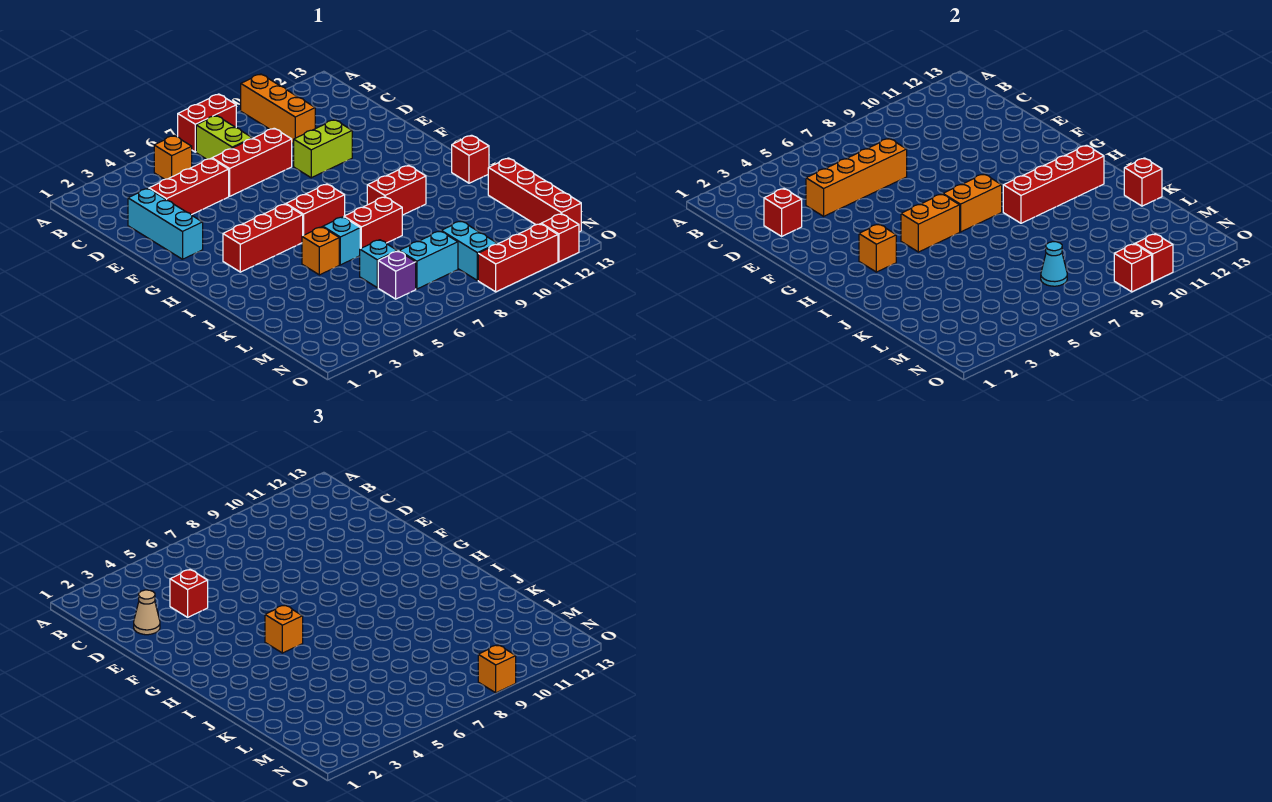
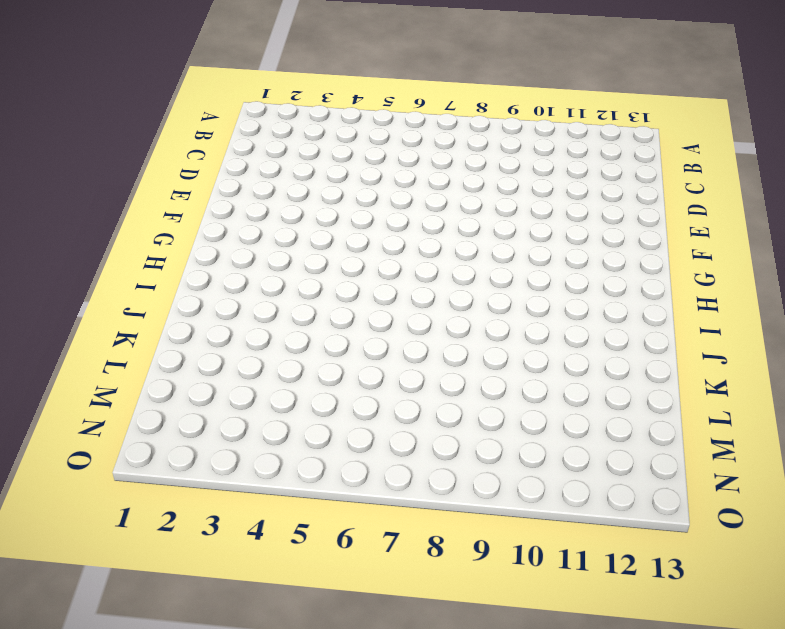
none -> red 1x2 brick [178,94,236,152]
none -> orange 1x3 brick [241,74,315,144]
none -> orange 1x1 brick [154,136,192,179]
none -> lime 1x2 brick [196,116,252,159]

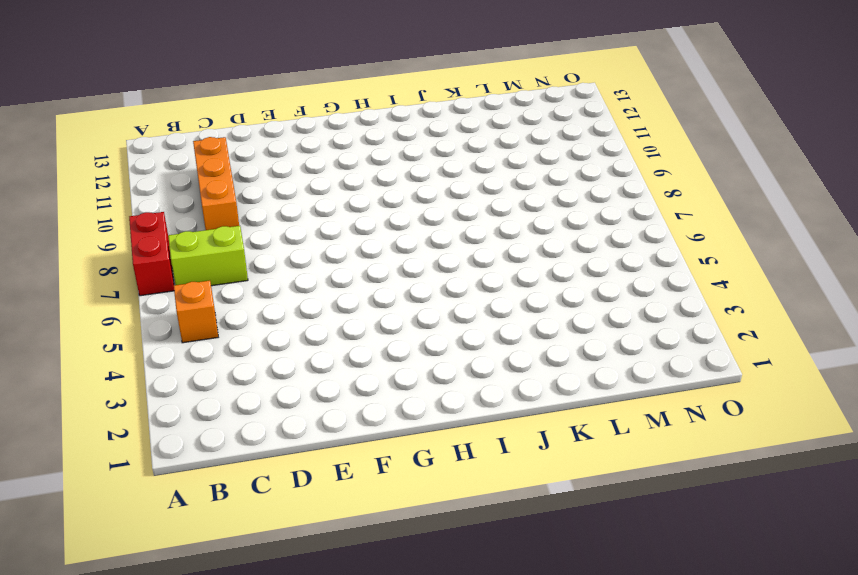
orange 1x3 brick [193,137,239,230] -> orange 1x3 brick turned to [241,74,315,144]
none -> cyan 1x3 brick [128,189,203,259]
none -> red 1x3 brick [149,158,229,215]
none -> red 1x3 brick [212,128,292,196]
none -> lime 1x2 brick [294,120,352,178]

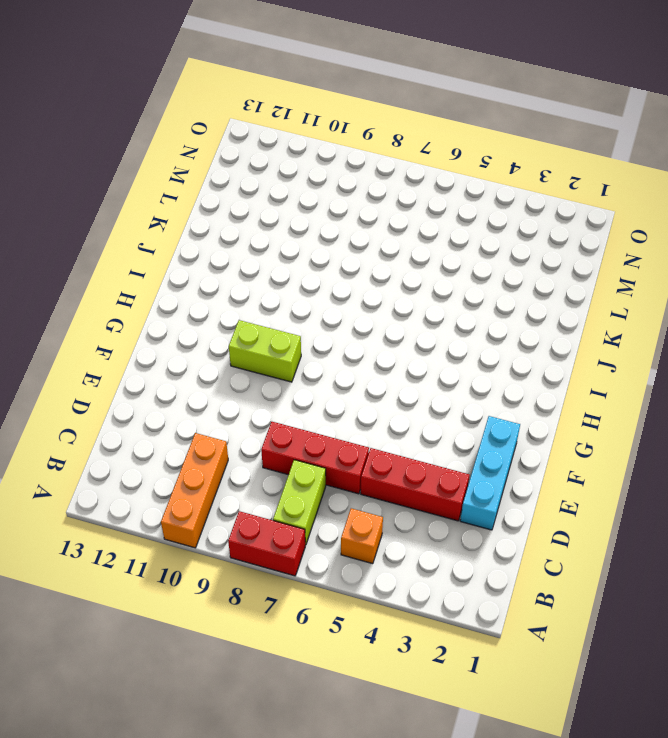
lime 1x2 brick [229,320,301,382] -> lime 1x2 brick moved to [294,120,352,178]
none -> red 1x3 brick [223,204,303,272]
none -> red 1x2 brick [286,184,345,235]
none -> red 1x2 brick [367,165,426,215]
none -> red 1x1 brick [452,135,489,183]

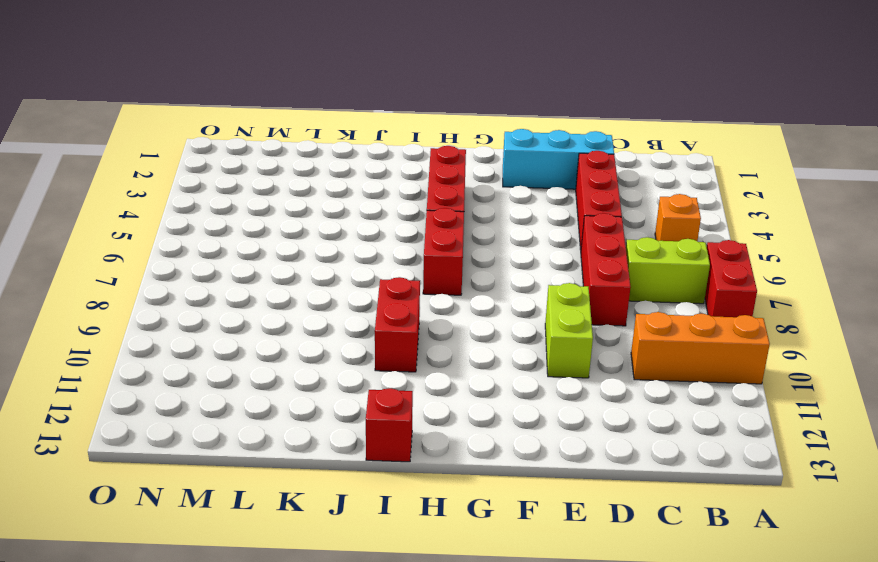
none -> orange 1x1 brick [302,227,339,275]
none -> cyan 1x1 brick [323,217,360,265]
none -> red 1x2 brick [344,197,402,249]
none -> red 1x4 brick [488,158,581,232]

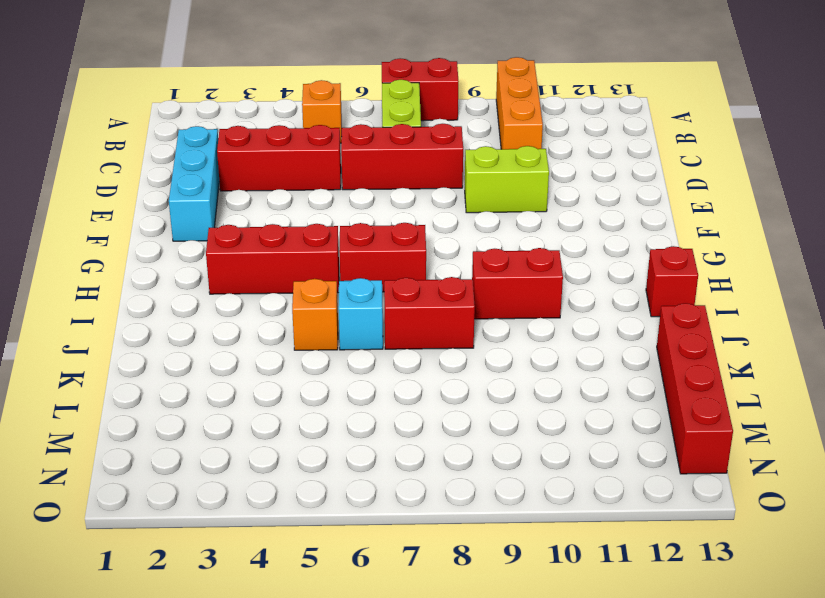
none -> cyan 1x1 brick [360,240,397,288]
none -> purple 1x1 brick [378,251,416,299]
none -> cyan 1x2 brick [399,231,458,289]
none -> cyan 1x2 brick [441,221,497,280]

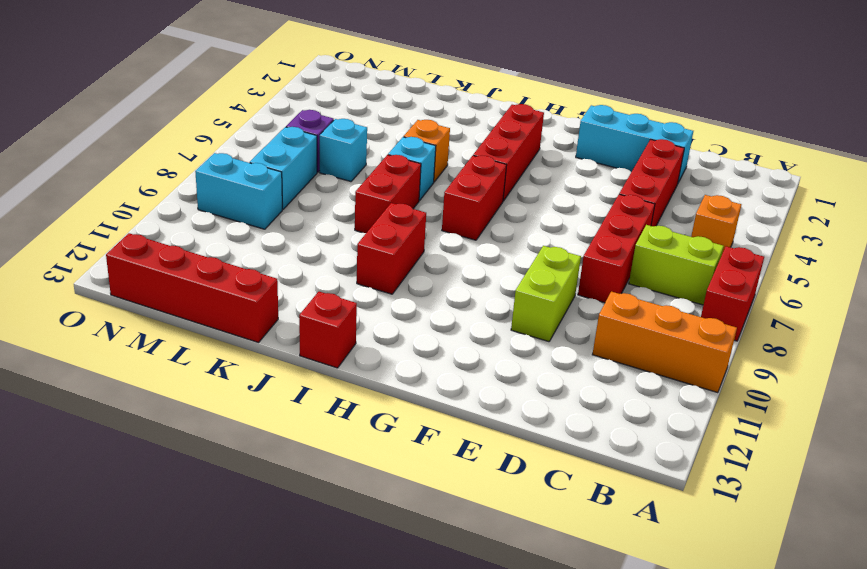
none -> red 1x3 brick [478,224,558,292]
none -> red 1x1 brick [541,214,579,262]
none -> red 1x1 brick [764,189,802,236]
none -> orange 1x4 brick [806,138,907,216]

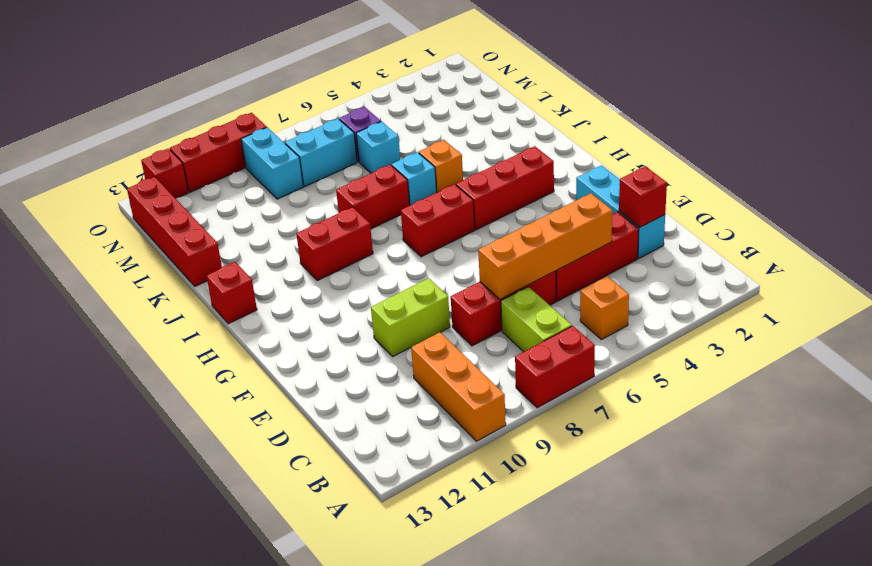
none -> orange 1x1 brick [859,224,896,272]
none -> orange 1x2 brick [901,194,960,252]
none -> orange 1x2 brick [943,174,1002,232]
none -> red 1x4 brick [1003,145,1104,223]

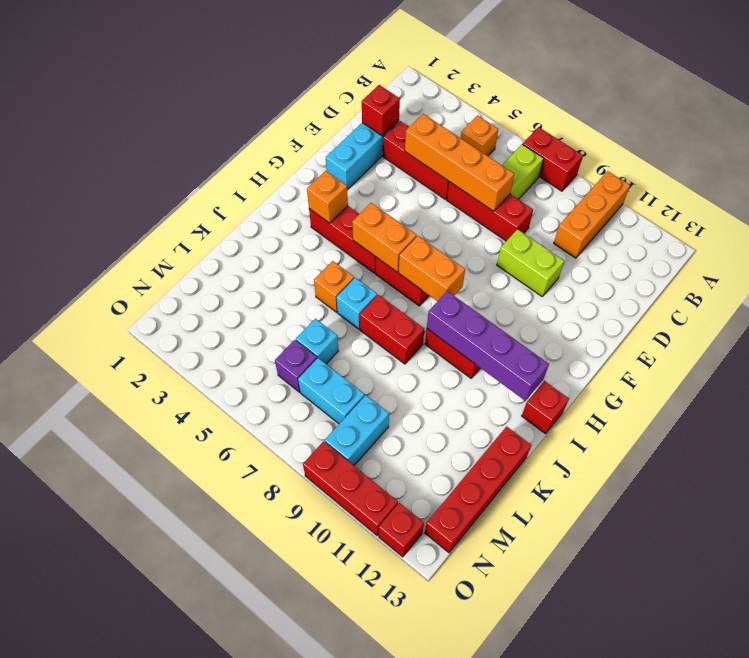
purple 1x4 brick [427,291,549,401] -> red 1x4 brick [1003,145,1104,223]
none -> red 1x1 brick [1124,158,1162,206]
none -> cyan 1x1 cone [1041,242,1067,286]
none -> red 1x1 brick [1114,244,1152,292]
none -> red 1x1 brick [1135,234,1173,282]

